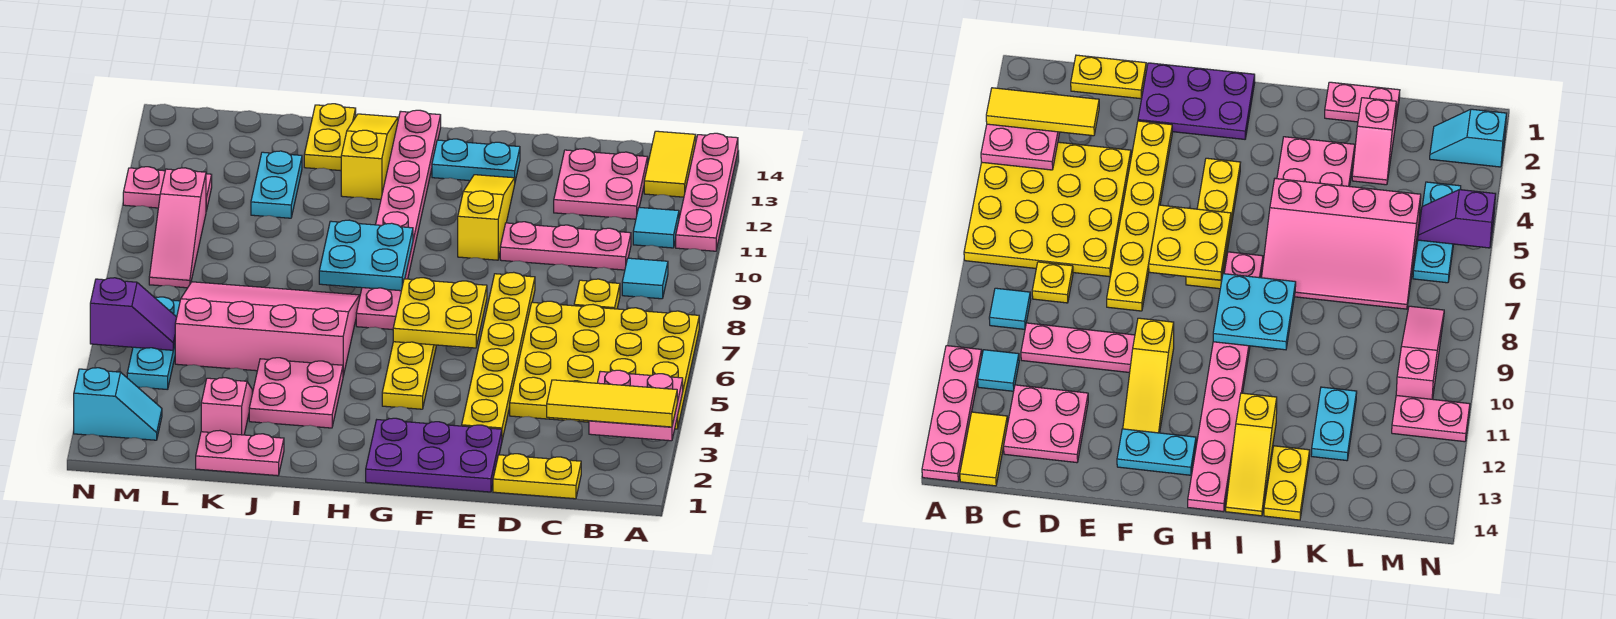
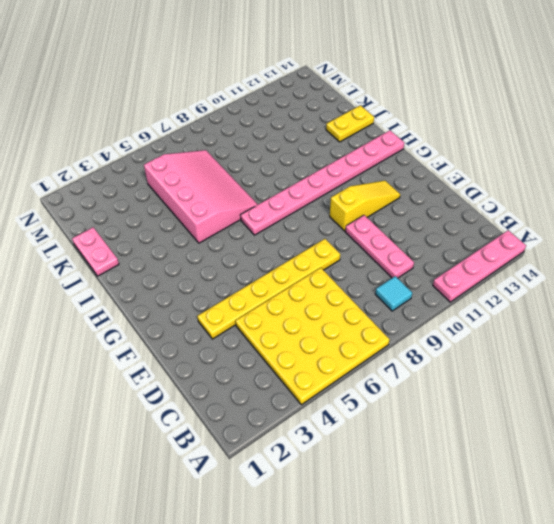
none -> cyan 1x1 tile [633,207,679,248]
none -> yellow 1x2 tile [644,131,696,197]
none -> yellow 1x2 plate [493,454,581,499]
none -> yellow 1x1 plate [574,279,620,309]

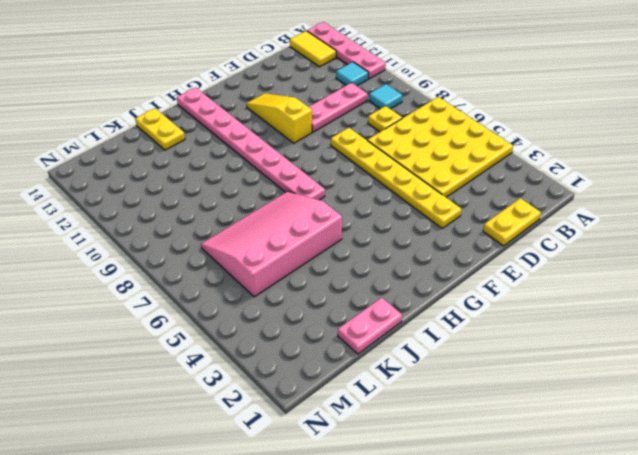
none -> pink 2x2 plate [554,149,648,219]
none -> purple 2x3 plate [366,418,502,492]
none -> cyan 1x2 plate [432,139,520,181]
none -> yellow 1x4 plate [382,342,437,409]

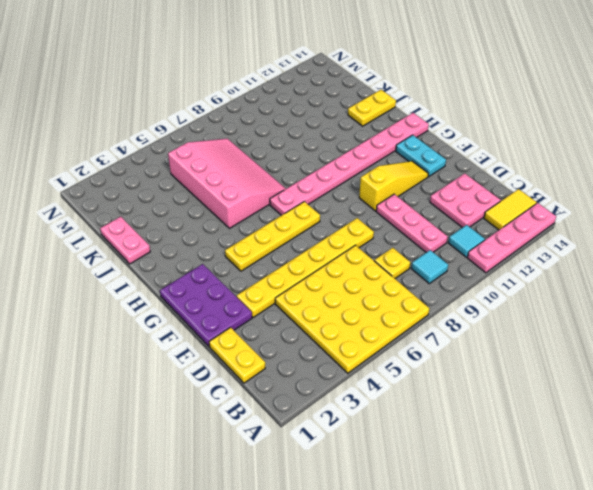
none -> pink 2x2 plate [249,358,343,428]
none -> yellow 1x3 slope [341,114,398,199]
none -> pink 1x2 slope [201,378,252,435]
none -> cyan 1x2 plate [251,151,302,218]

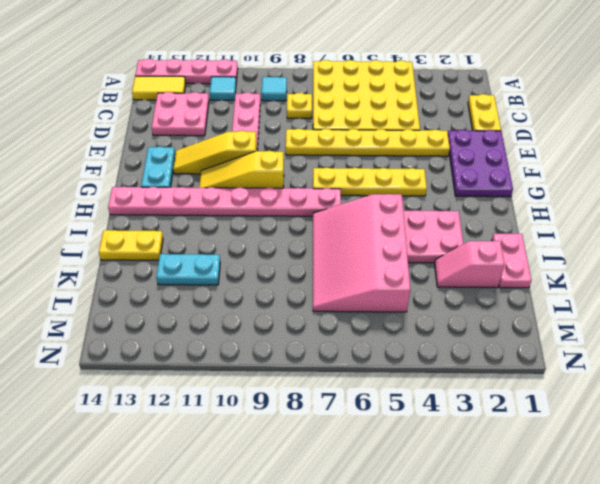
yellow 1x3 slope [199,151,284,188] -> yellow 1x3 slope moved to [341,114,398,199]
none -> cyan 1x2 slope [74,368,162,440]
none -> cyan 1x3 plate [127,297,180,390]
none -> pink 1x3 slope [149,168,206,288]
none -> pink 1x2 plate [123,167,212,211]

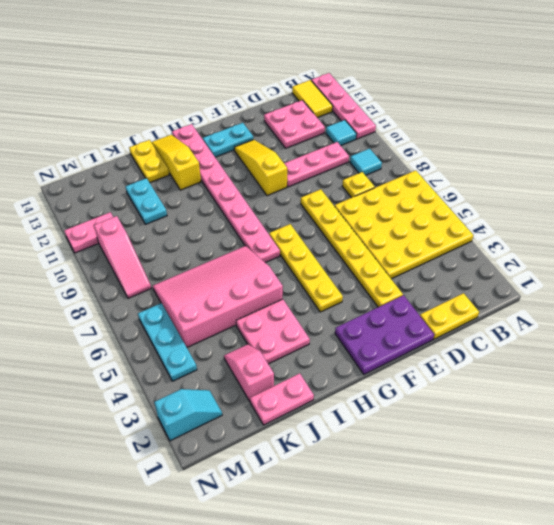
none -> pink 2x2 plate [589,370,683,441]
none -> yellow 2x2 plate [393,278,487,348]
none -> cyan 2x2 plate [319,220,413,291]
none -> purple 1x2 slope [90,278,177,350]

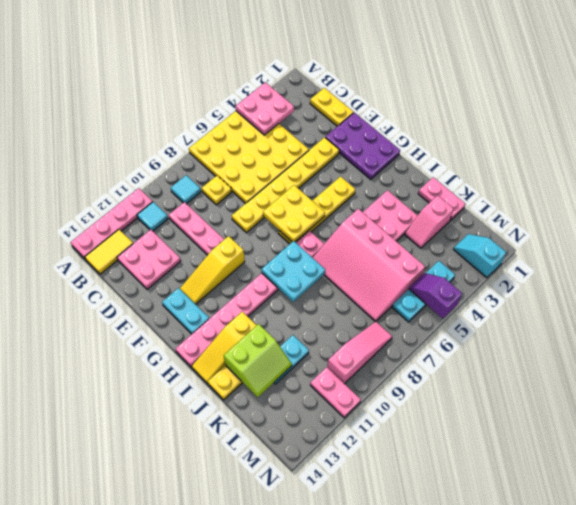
lime 2x2 slope [224,324,292,397] -> none
none -> yellow 1x3 tile [547,380,677,427]

